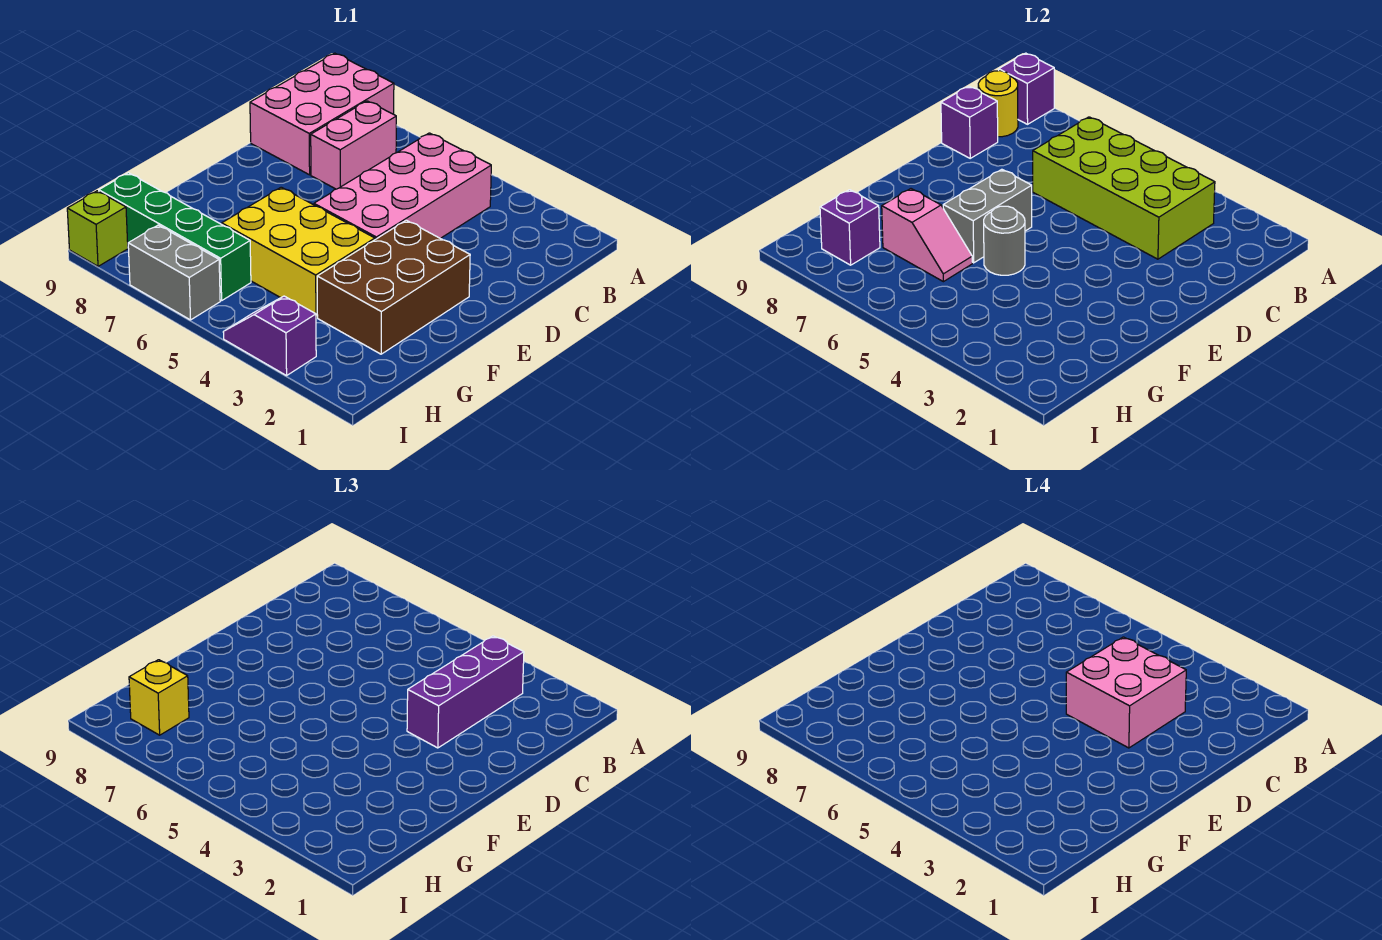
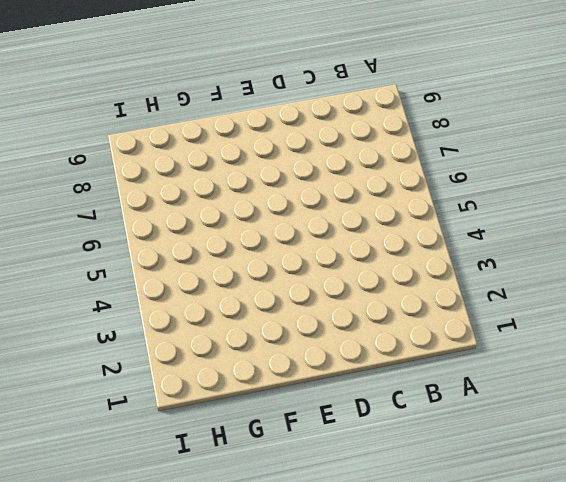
none -> pink 2x3 brick [250,53,394,175]
none -> pink 2x4 brick [314,133,491,240]
none -> pink 1x2 brick [311,101,396,189]

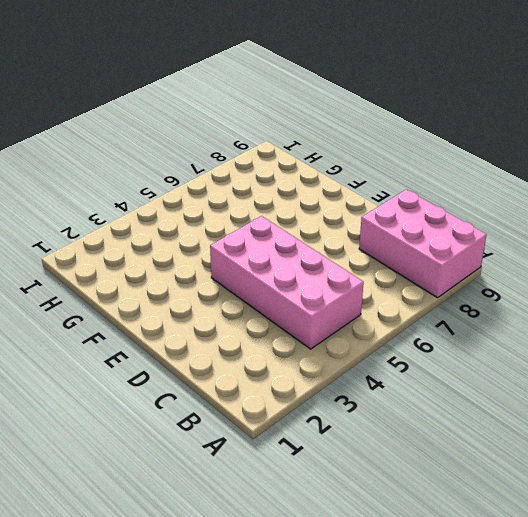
none -> pink 1x2 brick [311,101,396,189]
none -> brown 2x3 brick [317,220,470,354]
none -> yellow 2x3 brick [222,187,375,317]

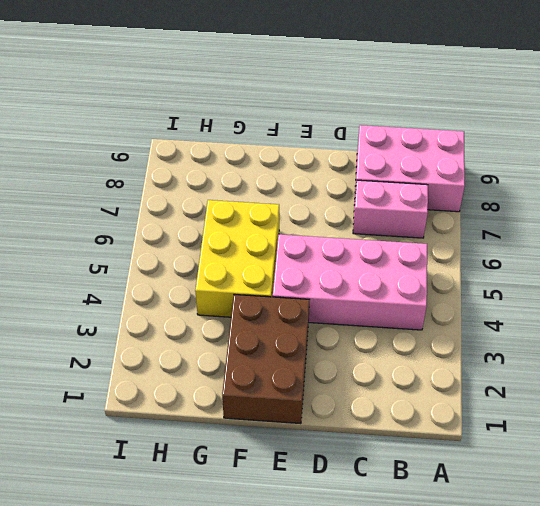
brown 2x3 brick [222,294,309,424] -> brown 2x3 brick turned to [317,220,470,354]
none -> green 1x4 brick [99,173,251,301]
none -> purple 1x2 slope [223,296,316,376]
none -> grey 1x2 brick [128,225,220,320]

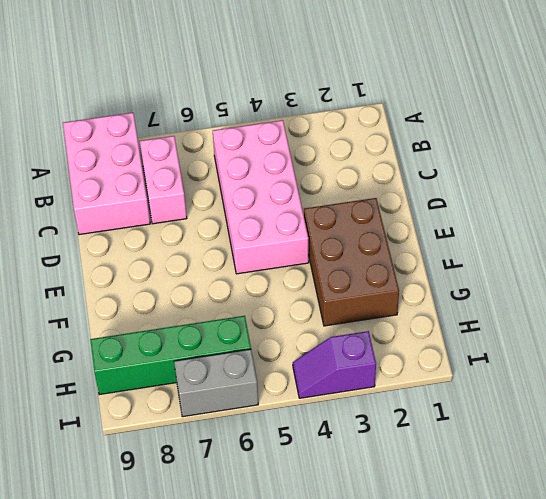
none -> yellow 2x3 brick [222,187,375,317]
none -> lime 1x1 brick [67,191,128,266]
none -> purple 1x1 brick [999,53,1054,124]

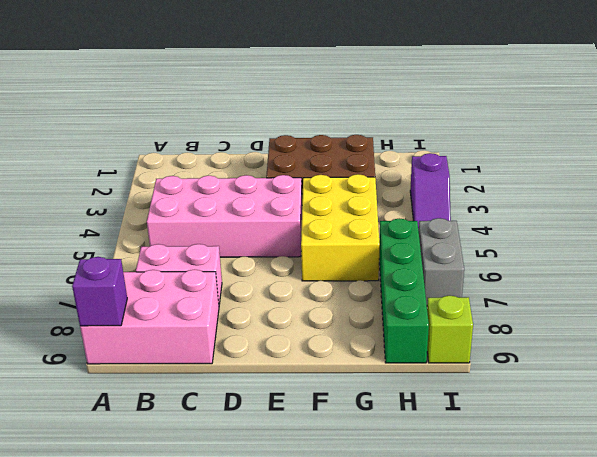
none -> lime 2x4 brick [1033,117,1215,259]
none -> yellow 1x1 round brick [978,71,1018,137]
none -> purple 1x1 brick [941,86,998,158]

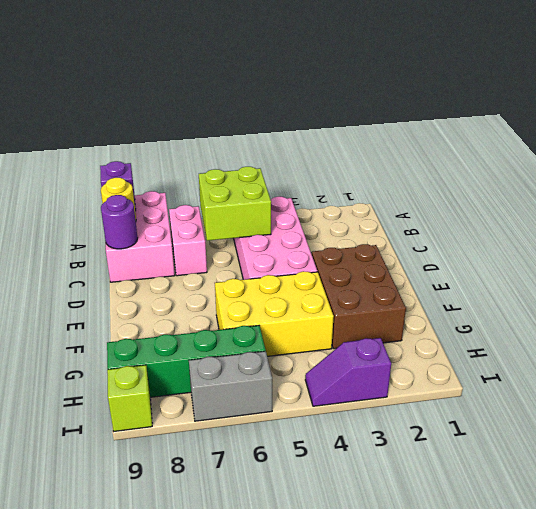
lime 2x2 brick [199,167,271,241] -> lime 2x4 brick [1033,117,1215,259]
purple 1x1 round brick [101,195,137,249] -> purple 1x1 brick [941,86,998,158]
none -> grey 1x2 brick [943,169,1032,263]
none -> grey 1x1 round brick [984,206,1025,275]
none -> pink 1x2 slope [882,189,972,282]

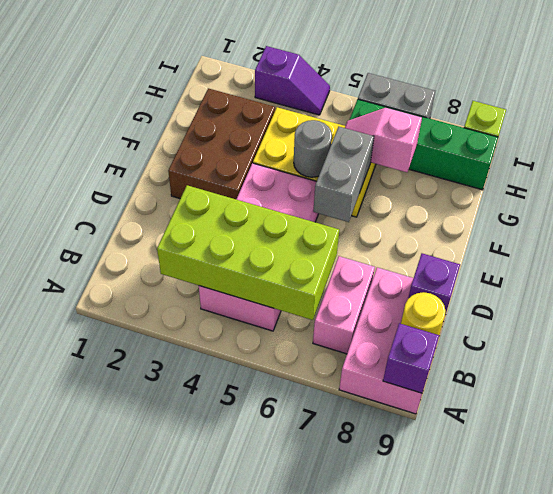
none -> purple 1x1 brick [820,190,880,265]
none -> purple 1x3 brick [407,636,524,748]
none -> yellow 1x1 brick [129,660,189,735]

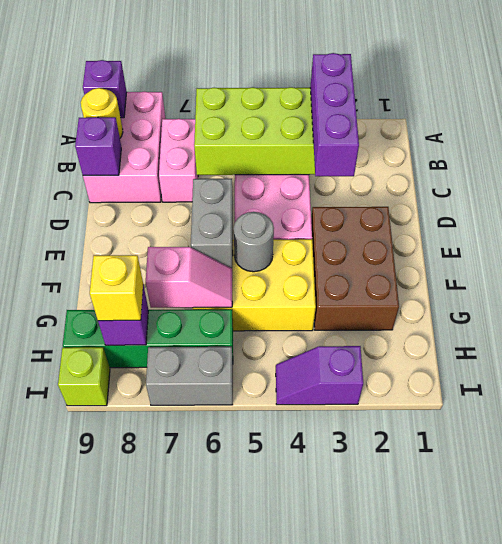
none -> pink 2x2 brick [1066,637,1186,748]

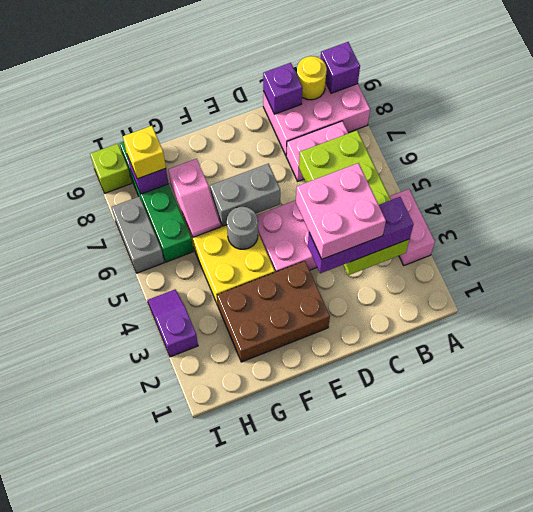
pink 1x2 brick [389,189,435,265] -> none

